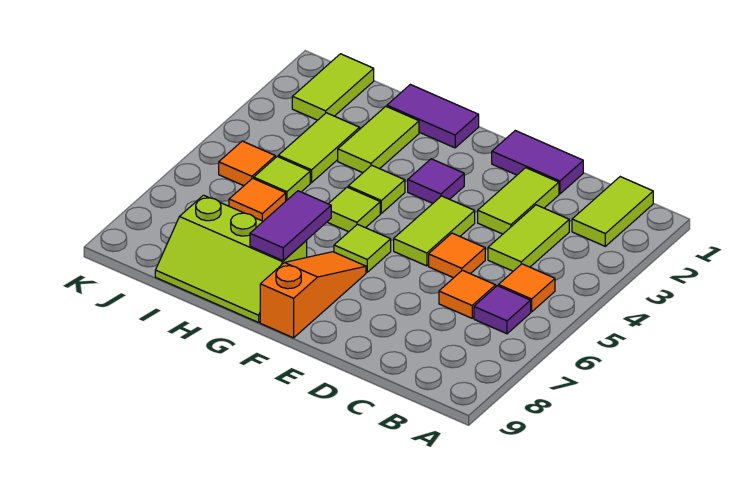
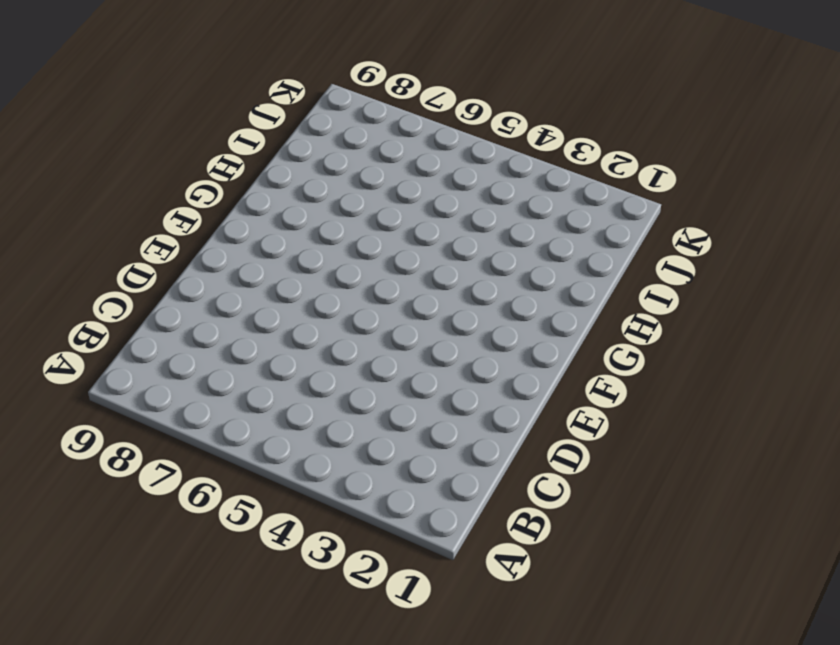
none -> lime 1x2 tile [572,177,653,246]
none -> orange 1x1 tile [498,264,555,312]
none -> purple 1x1 tile [474,286,531,334]

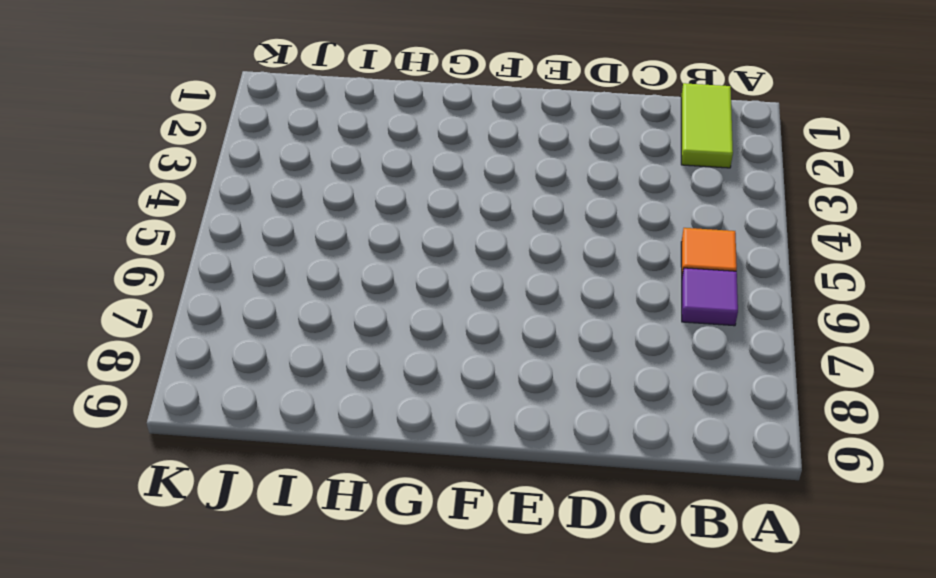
none -> lime 1x2 tile [488,205,569,271]
none -> orange 1x1 tile [439,270,496,318]
none -> purple 1x2 tile [492,131,583,194]

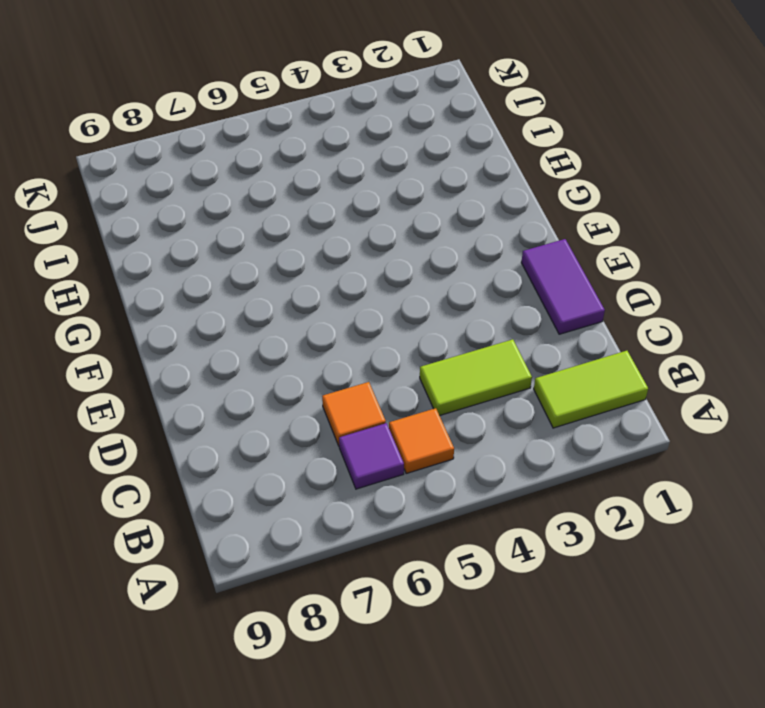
none -> lime 1x2 tile [478,168,559,234]
none -> orange 1x1 tile [429,233,485,278]
none -> lime 1x2 tile [394,196,475,266]

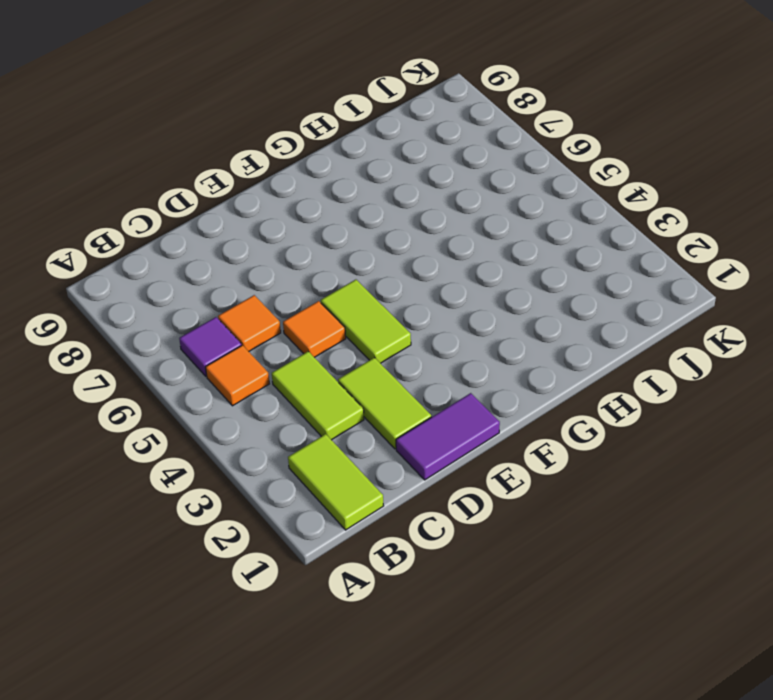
none -> purple 1x1 tile [408,159,464,203]
none -> lime 1x1 tile [334,224,391,272]
none -> orange 1x3 slope [260,252,366,338]

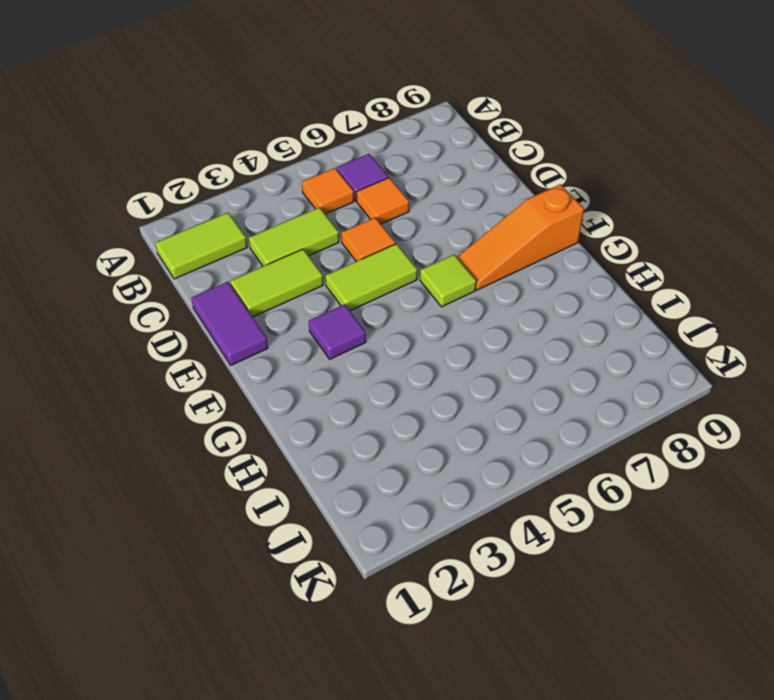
none -> purple 1x2 tile [387,85,479,148]
none -> lime 1x1 tile [348,165,405,213]
none -> lime 1x1 tile [327,187,380,232]

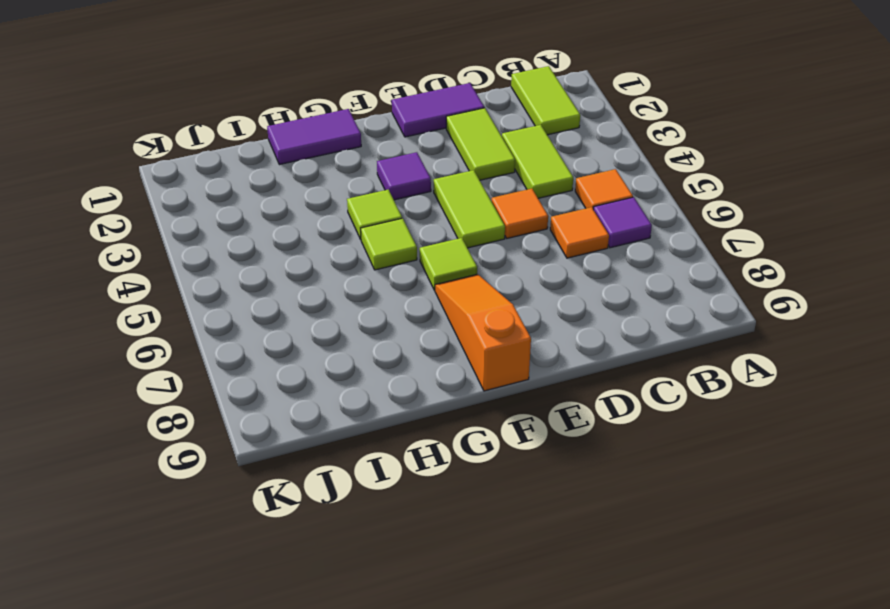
none -> lime 2x3 slope [155,195,307,322]
none -> lime 1x2 tile [338,106,419,173]
none -> lime 1x2 tile [278,113,360,183]

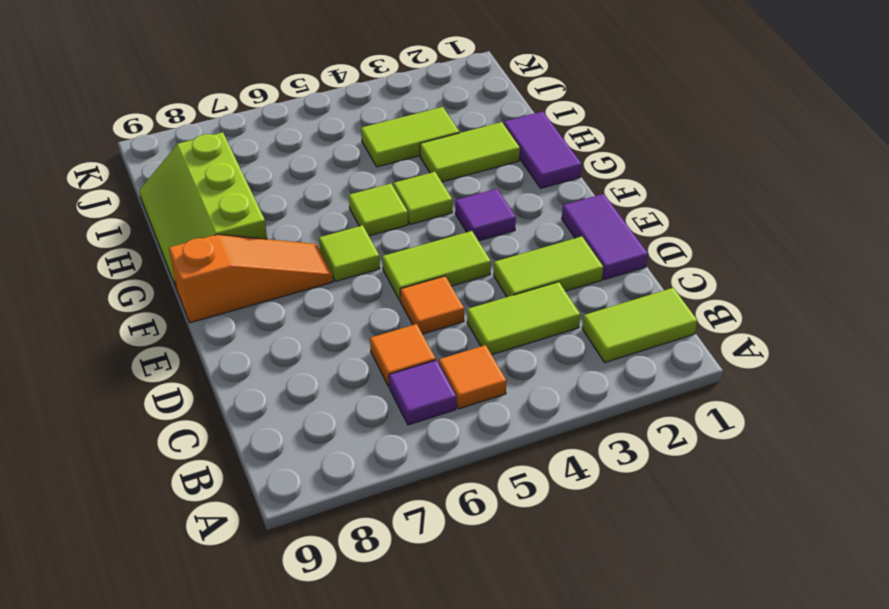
none -> lime 1x1 tile [254,157,310,201]
none -> orange 1x1 tile [229,178,286,221]
none -> lime 1x2 tile [292,54,374,120]

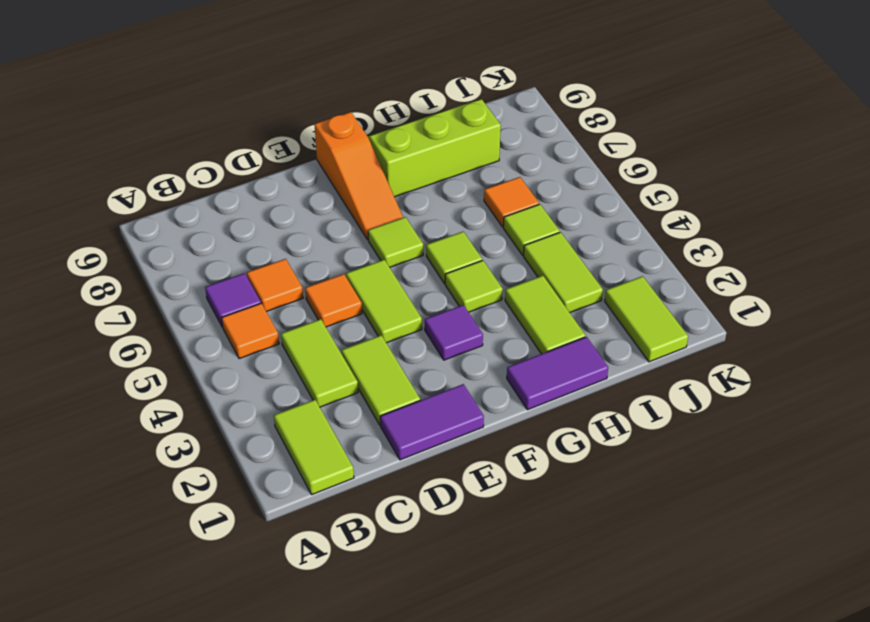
none -> orange 1x1 tile [219,141,276,186]
none -> purple 1x2 tile [250,191,331,261]

